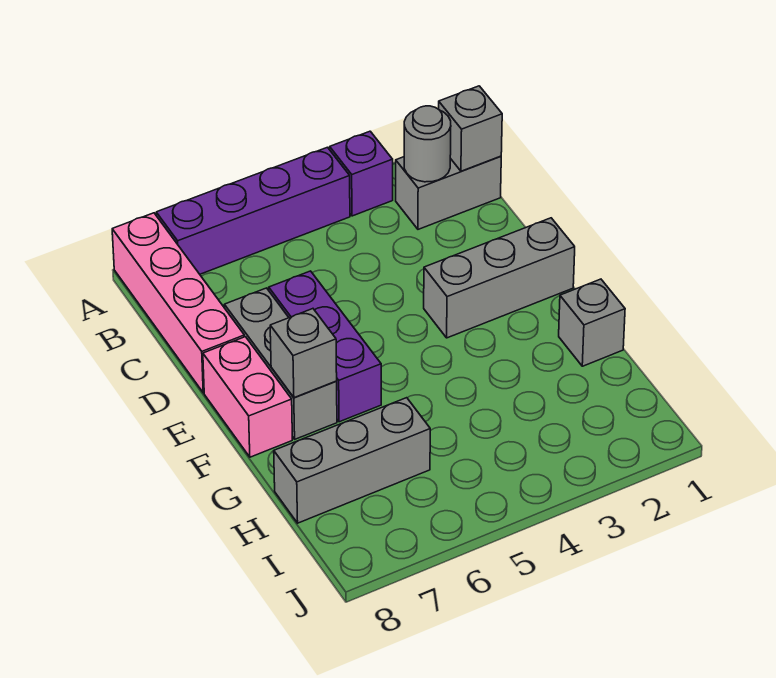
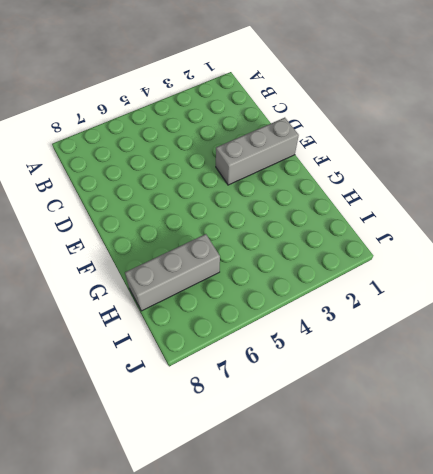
none -> purple 1x1 brick [330,131,393,216]
none -> purple 1x4 brick [156,147,350,274]
none -> pink 1x4 brick [112,213,244,393]

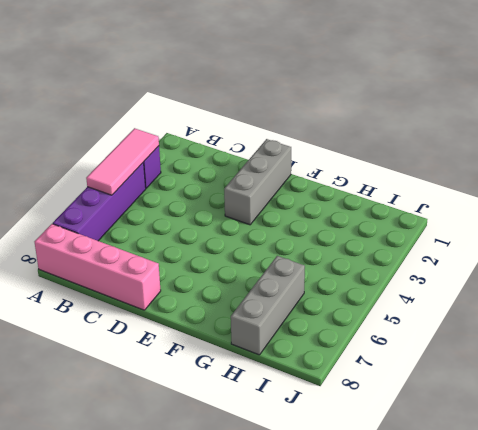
pink 1x3 tile [86,128,159,195] -> none
none -> grey 1x2 brick [396,156,501,229]
none -> purple 1x3 brick [269,271,381,422]
none -> grey 1x3 brick [224,288,337,439]

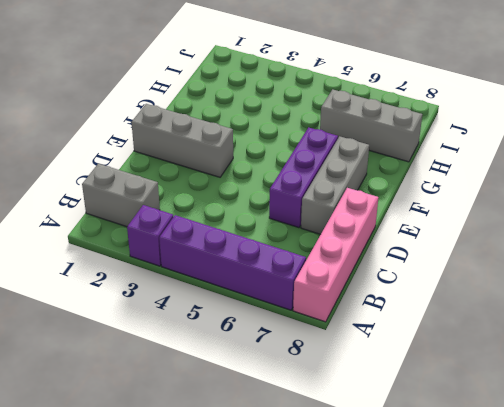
none -> pink 1x2 brick [203,337,292,457]
none -> grey 1x1 brick [559,279,625,366]
none -> grey 1x1 brick [439,86,502,171]

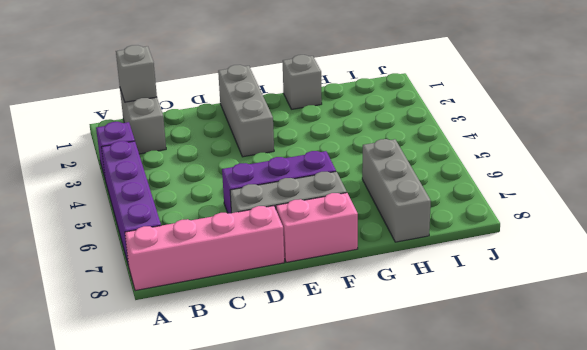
none -> grey 1x1 round brick [404,106,451,182]
none -> grey 1x1 brick [270,309,337,398]

